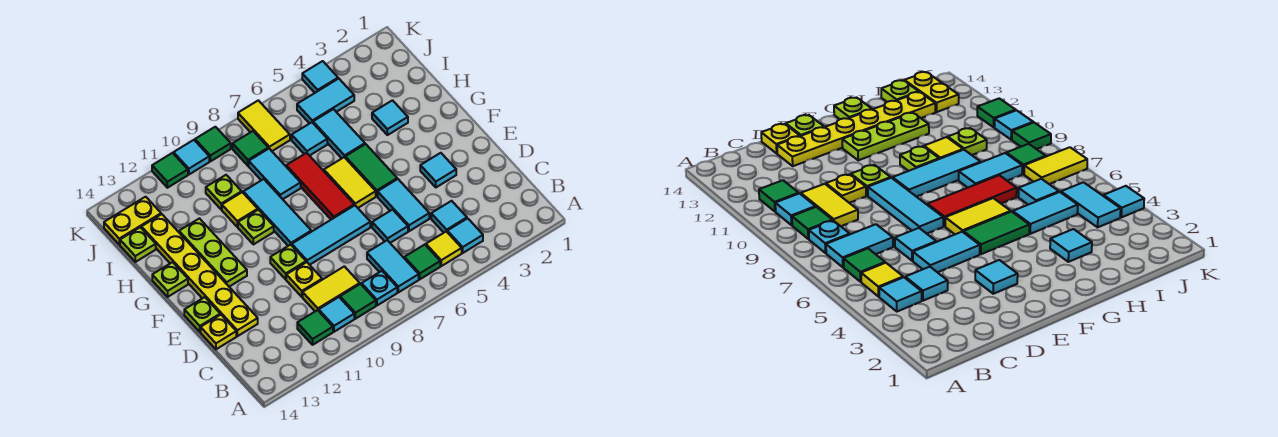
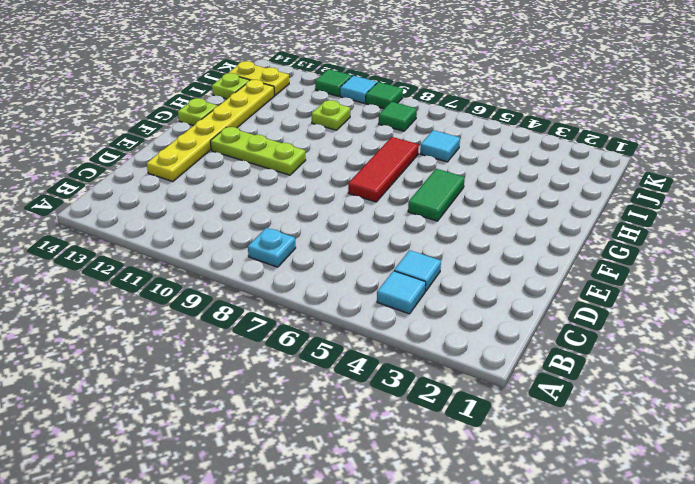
lime 1x3 plate [210,127,306,175] -> lime 1x3 plate turned to [179,218,247,287]
none -> yellow 1x1 tile [426,231,462,266]
none -> green 1x1 tile [404,245,440,279]
none -> cyan 1x2 tile [367,240,419,292]
none -> green 1x1 tile [340,284,376,319]

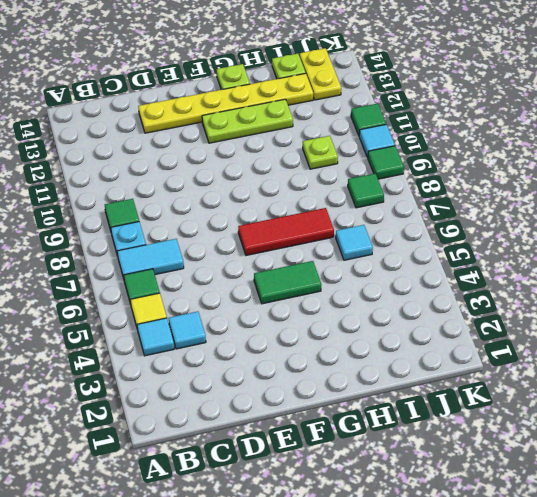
none -> cyan 1x1 tile [319,297,354,332]
none -> green 1x1 tile [297,310,333,345]
none -> yellow 1x2 tile [303,266,360,311]
none -> cyan 1x2 tile [378,179,429,231]

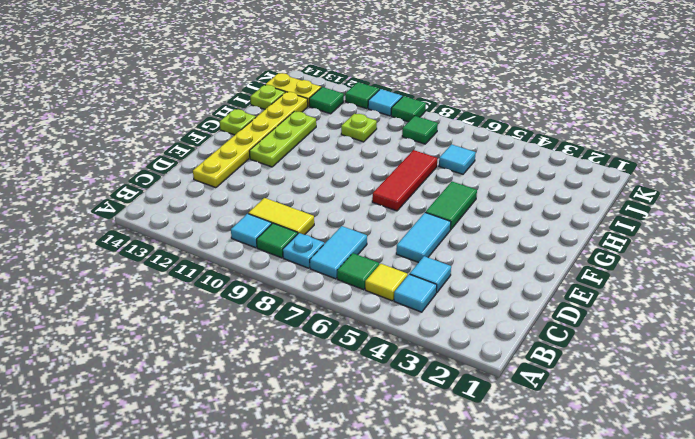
green 1x1 tile [309,87,344,114] -> green 1x1 tile moved to [297,310,333,345]
none -> cyan 1x1 tile [372,210,408,243]
none -> yellow 1x1 plate [286,262,322,297]
none -> yellow 1x1 plate [201,315,236,349]
none -> cyan 1x1 tile [420,153,456,187]

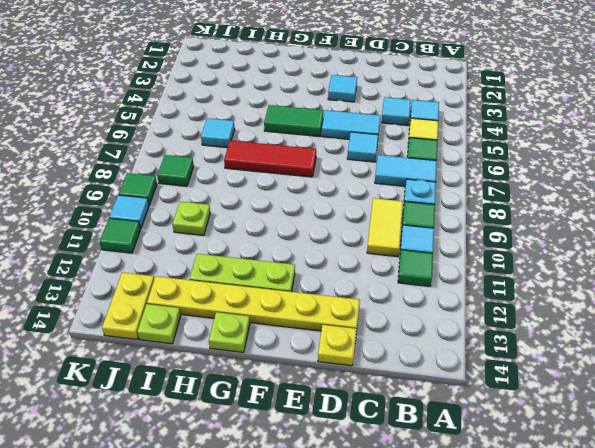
none -> yellow 1x1 plate [286,262,322,297]
none -> cyan 1x3 tile [292,205,370,265]
none -> lime 1x1 plate [270,245,306,279]
none -> lime 1x1 plate [184,297,220,332]

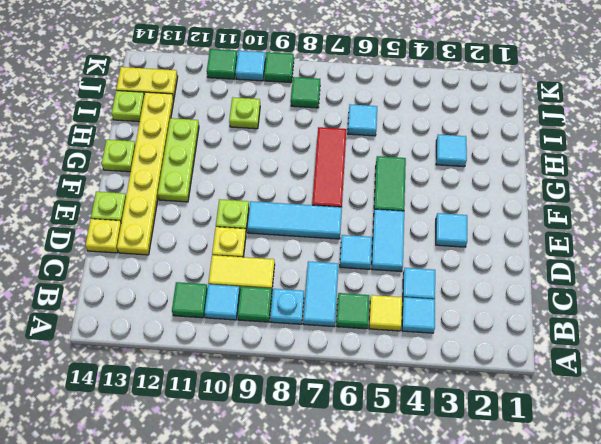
none -> yellow 1x2 tile [324,157,376,208]
none -> cyan 1x3 tile [243,179,311,246]
none -> lime 1x1 plate [238,210,274,244]
none -> cyan 1x2 tile [313,109,365,158]

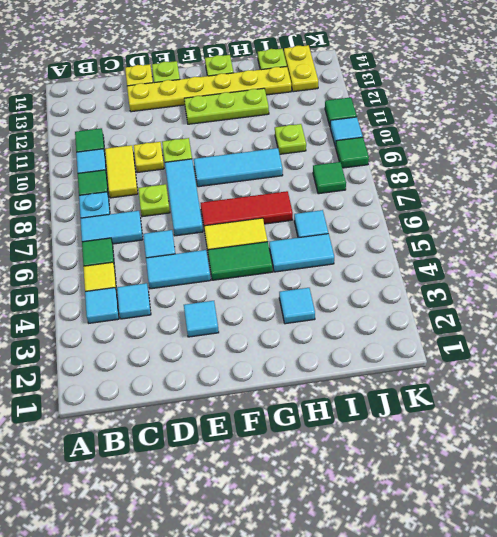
lime 1x1 plate [138,184,170,217] -> lime 1x1 plate moved to [238,210,274,244]
none -> cyan 1x2 tile [249,149,301,199]
none -> yellow 1x1 tile [222,192,258,227]
none -> cyan 1x2 tile [297,79,354,124]
none -> yellow 1x2 tile [238,100,290,151]

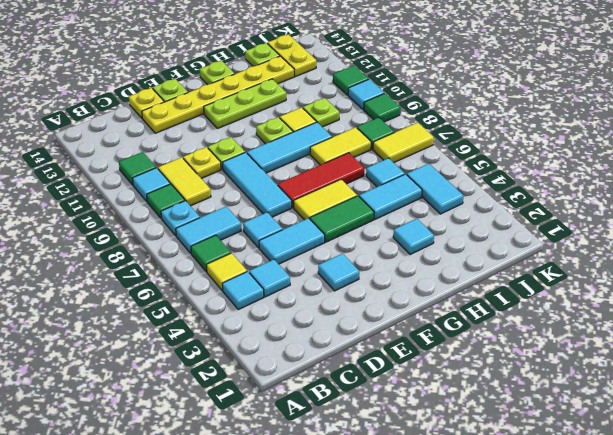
yellow 1x2 tile [310,127,371,165] -> cyan 1x2 tile [249,149,301,199]
none -> cyan 1x1 tile [302,61,338,93]

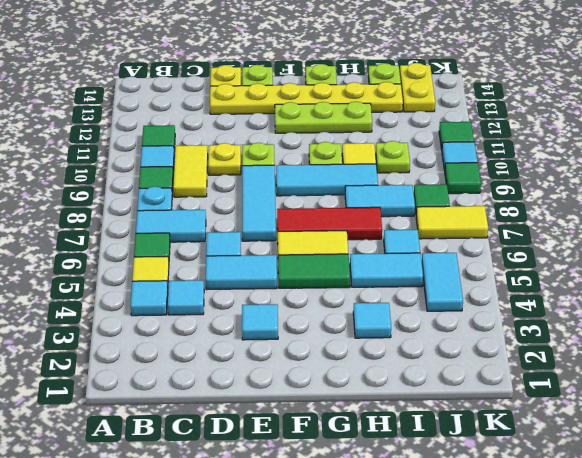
none -> cyan 1x1 tile [302,61,338,93]

